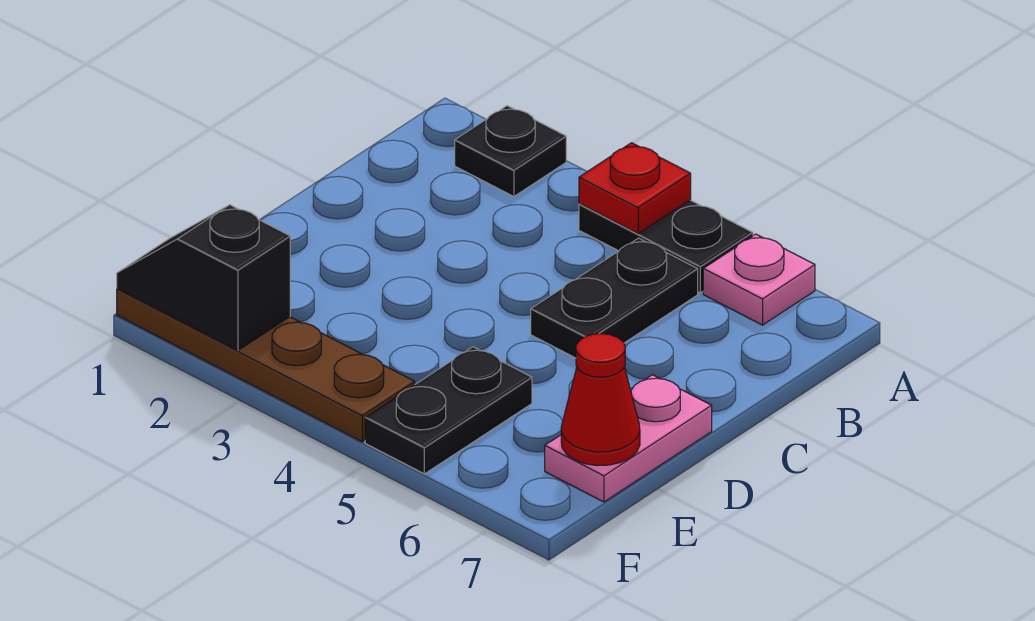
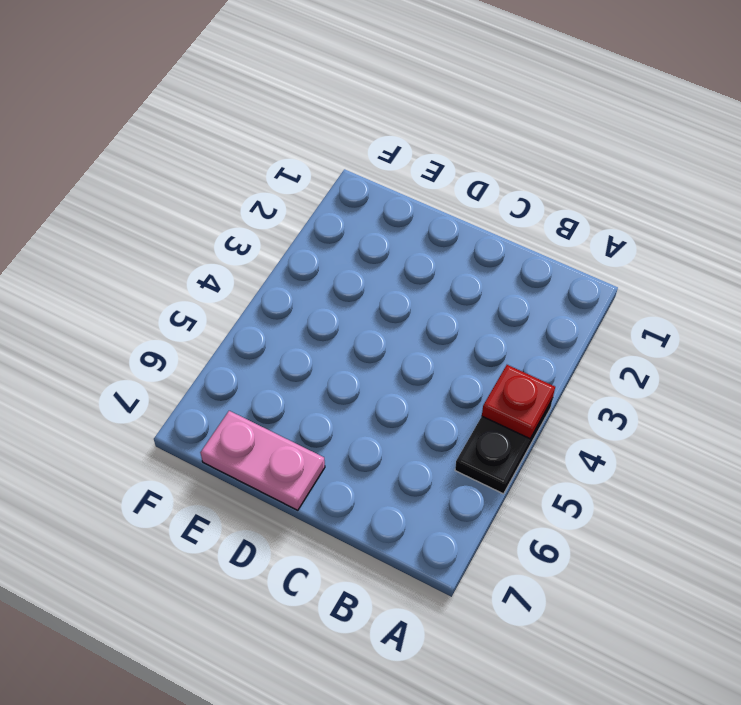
none -> black 1x1 plate [455,106,566,197]
none -> pink 1x1 plate [703,234,815,325]

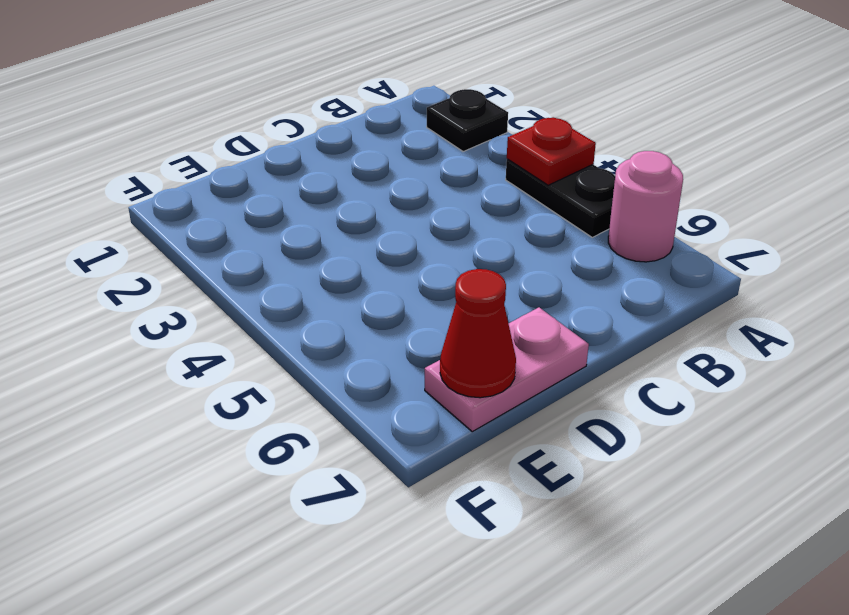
pink 1x1 round brick [608,151,683,262] -> pink 1x1 plate [703,234,815,325]
none -> black 1x2 plate [531,238,698,358]
none -> black 1x2 plate [365,347,532,474]

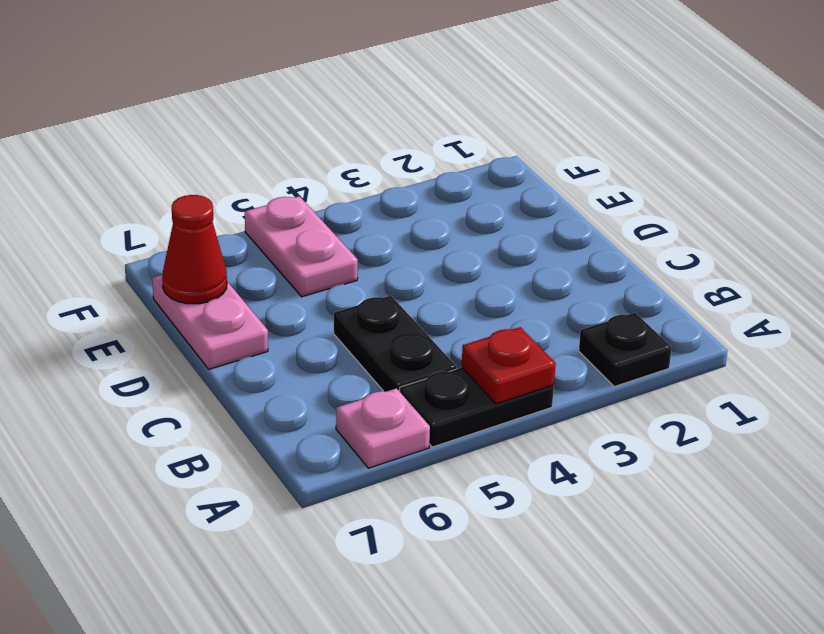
pink 1x2 plate [245,196,358,297] -> black 1x2 plate [365,347,532,474]
none -> brown 1x4 plate [117,288,415,442]
none -> black 1x2 slope [117,205,290,350]

